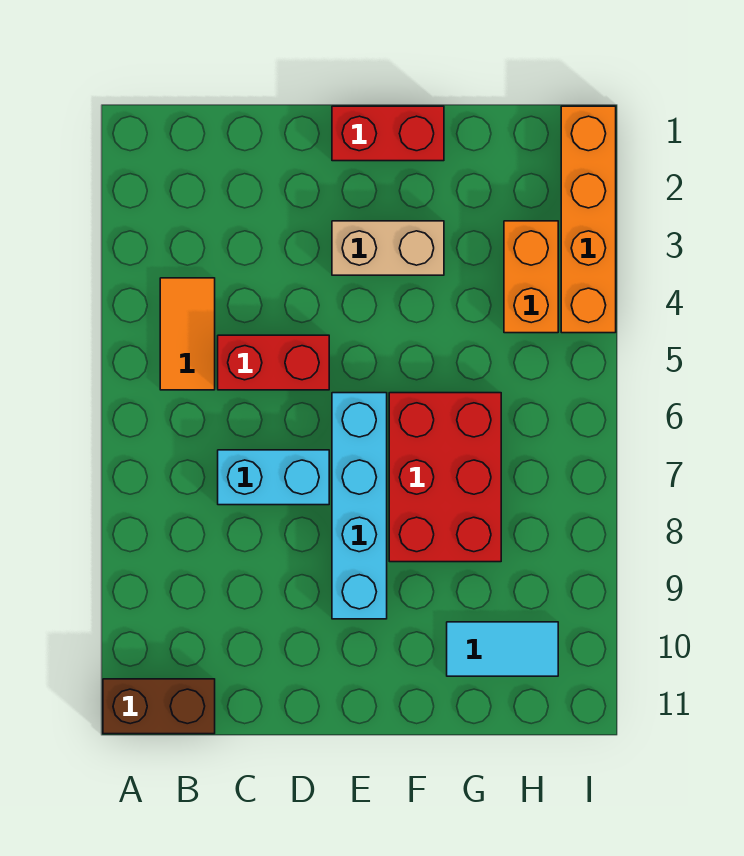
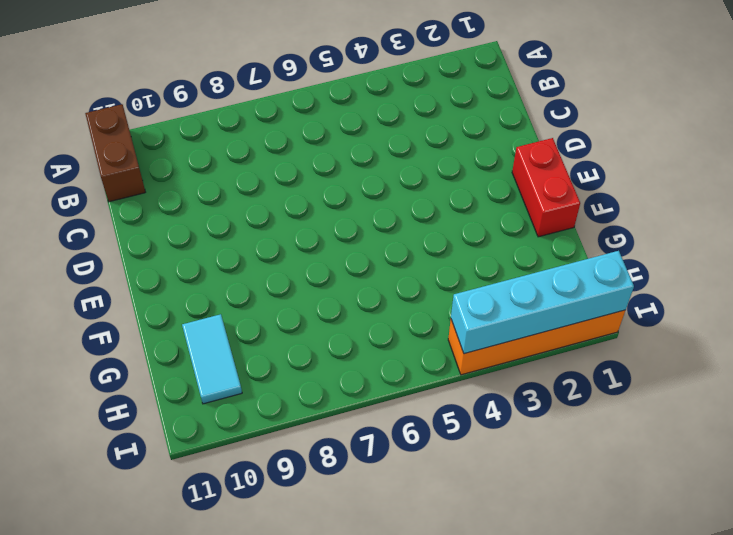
cyan 1x4 brick [451,251,634,354] -> cyan 1x4 brick moved to [332,393,387,619]
none -> orange 1x2 tile [160,278,215,390]
none -> red 1x2 brick [218,335,329,390]

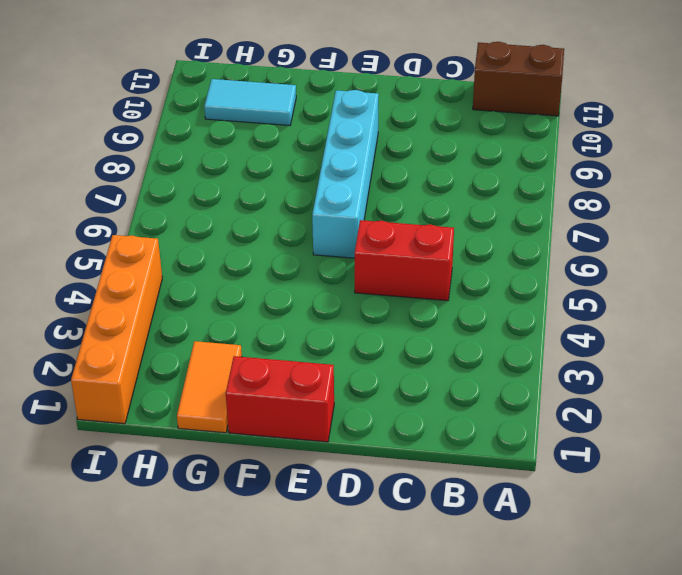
orange 1x2 tile [177,341,242,433] -> orange 1x2 tile moved to [160,278,215,390]
none -> cyan 1x2 brick [218,450,329,505]
none -> tan 1x2 brick [332,221,444,275]

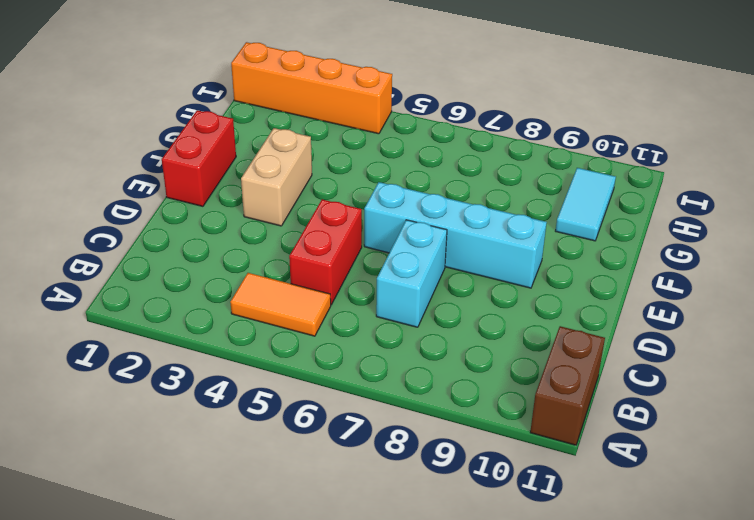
none -> red 2x3 brick [389,393,501,562]
none -> orange 1x2 brick [504,221,558,333]

